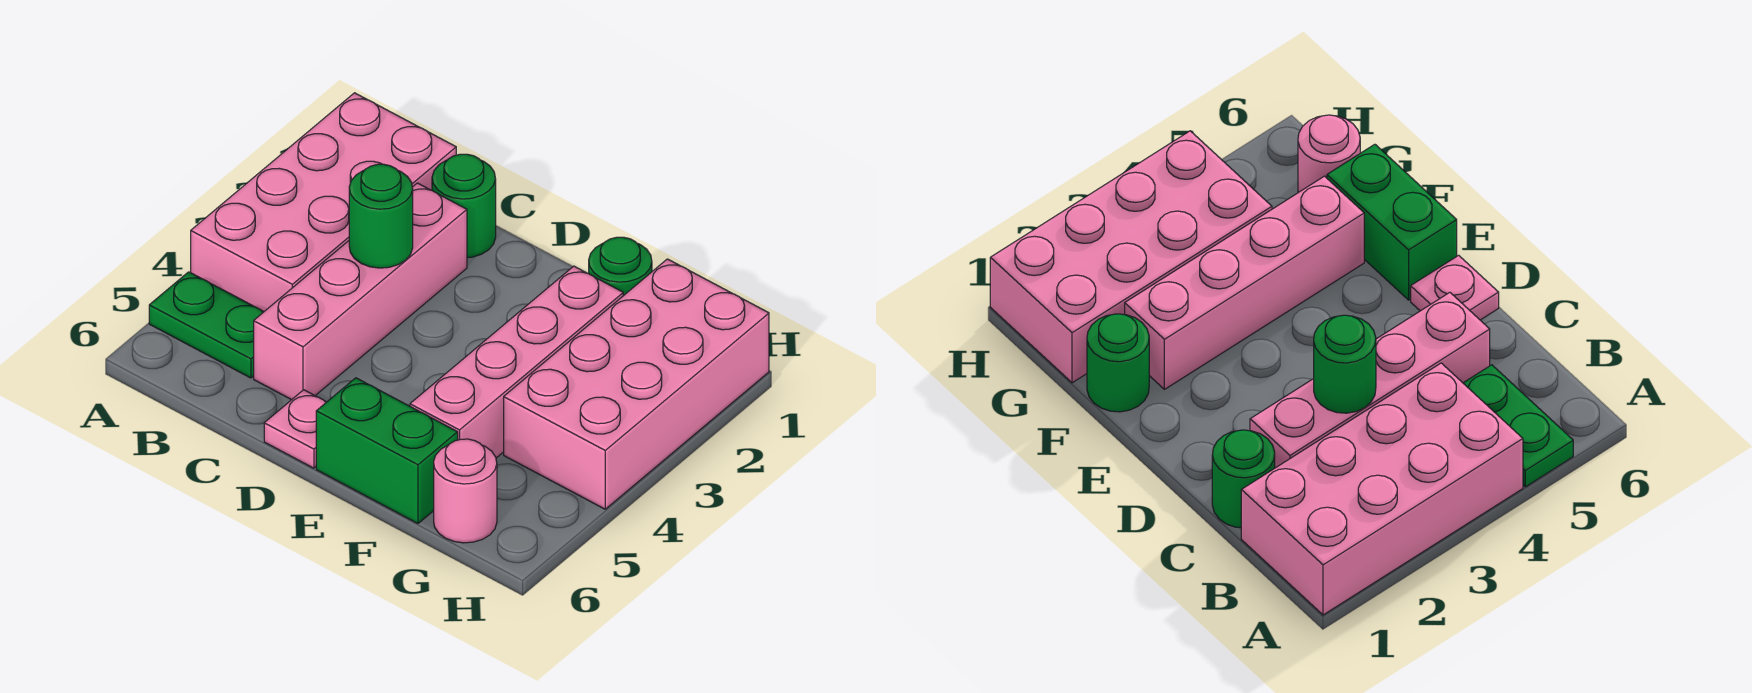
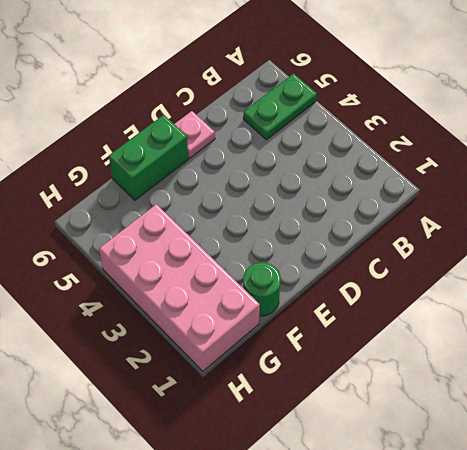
none -> pink 2x4 brick [191,93,456,311]
none -> green 1x1 round brick [432,154,496,258]

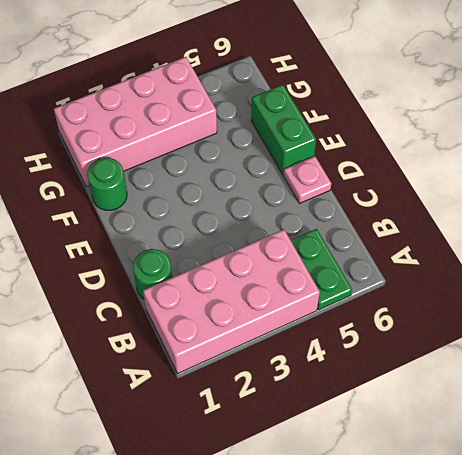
none -> pink 1x4 brick [254,183,467,400]
none -> pink 1x4 brick [410,266,623,458]

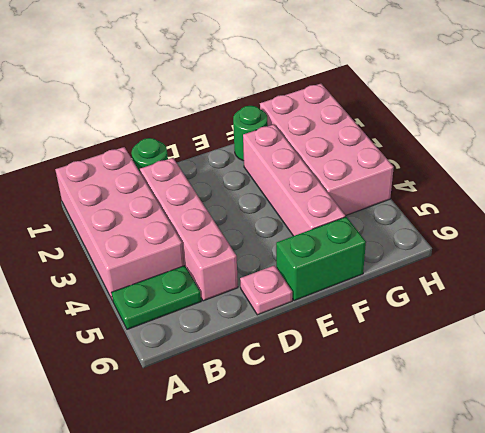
none -> pink 1x1 round brick [434,439,497,543]
none -> green 1x1 round brick [349,164,413,268]

